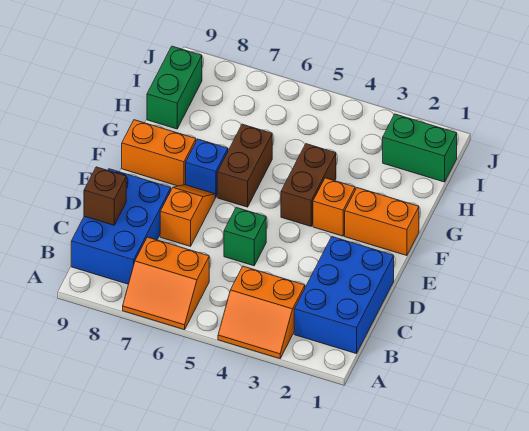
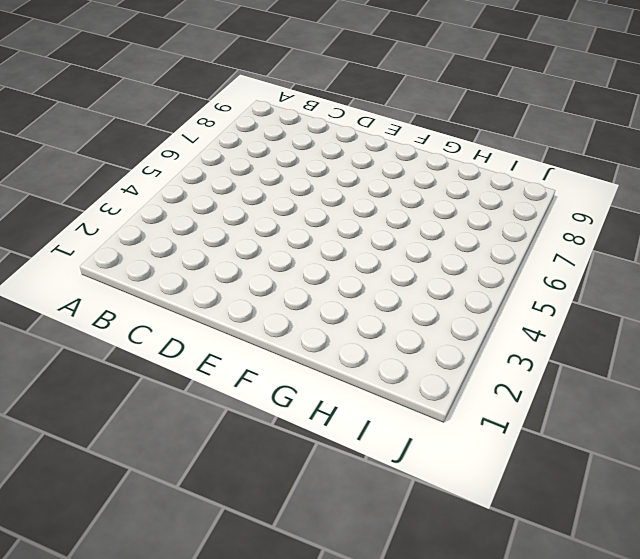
none -> orange 2x2 slope [218,266,305,359]
none -> orange 2x2 slope [123,237,209,330]
none -> blue 2x3 brick [294,237,394,354]

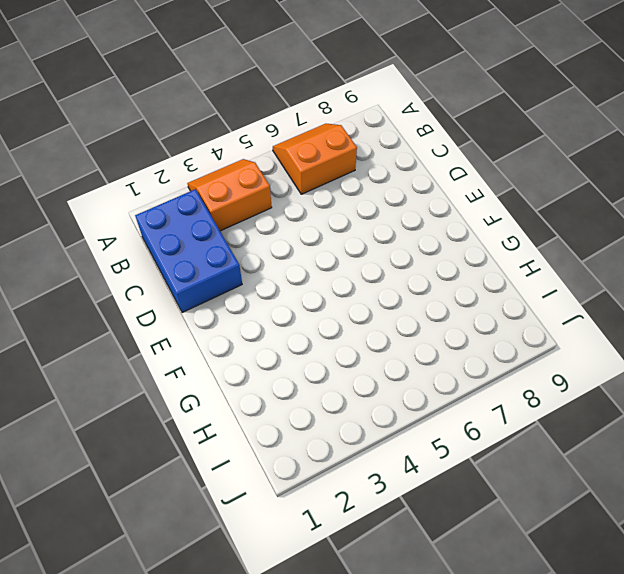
none -> blue 2x3 brick [71,169,171,284]
none -> green 1x1 brick [224,208,266,266]
none -> orange 1x2 slope [160,185,215,246]

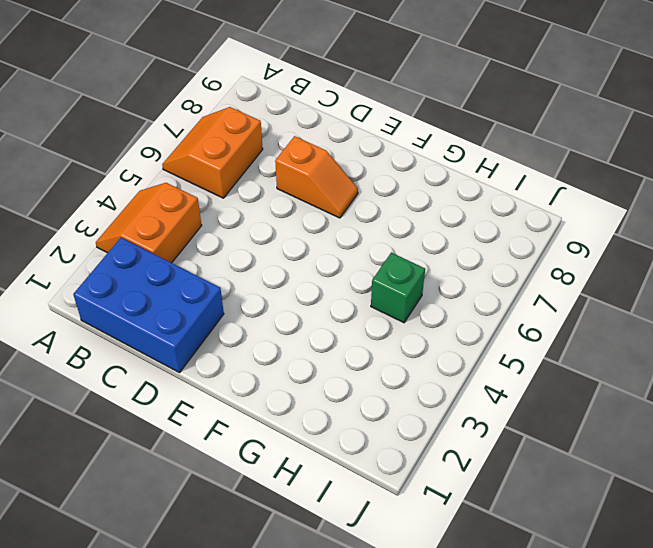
green 1x1 brick [371,253,425,323] -> green 1x1 brick moved to [224,208,266,266]
none -> blue 2x3 brick [71,169,171,284]
none -> orange 1x2 brick [345,188,419,256]
none -> orange 1x1 brick [313,178,355,236]

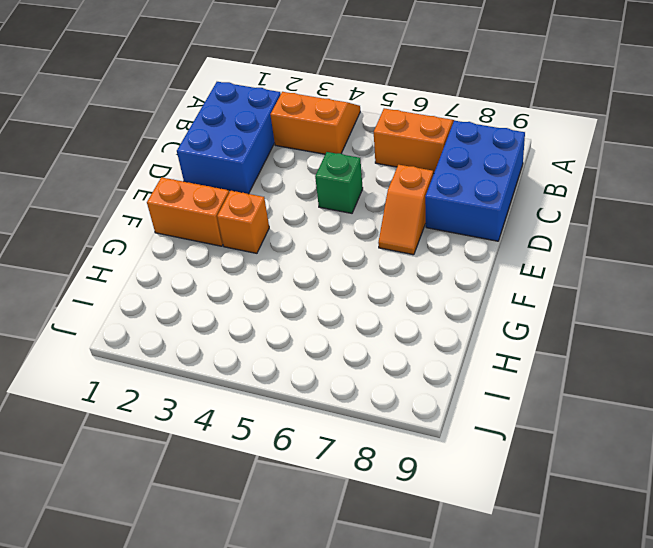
none -> brown 1x2 brick [281,144,336,226]
none -> brown 1x2 brick [217,124,272,207]
none -> blue 1x1 brick [186,139,228,197]

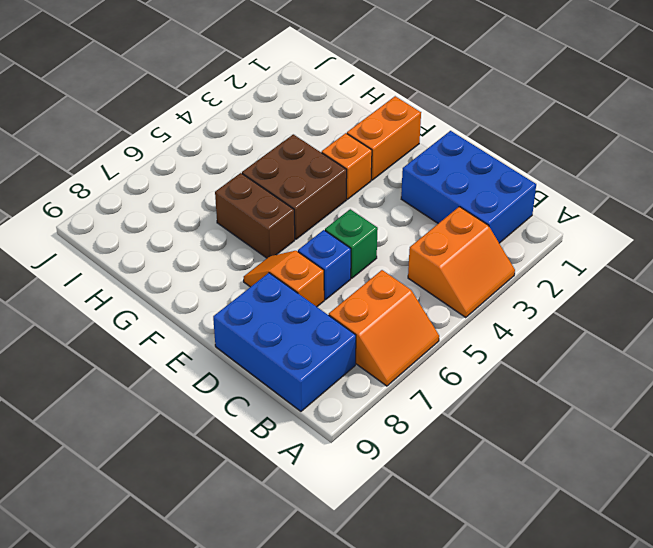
blue 1x1 brick [298,230,351,300] -> blue 1x1 brick moved to [186,139,228,197]
brown 2x2 brick [242,134,347,239] -> brown 1x2 brick [281,144,336,226]
none -> orange 1x2 brick [122,120,196,186]
none -> green 1x2 brick [147,46,202,129]
none -> green 1x2 brick [383,114,457,182]

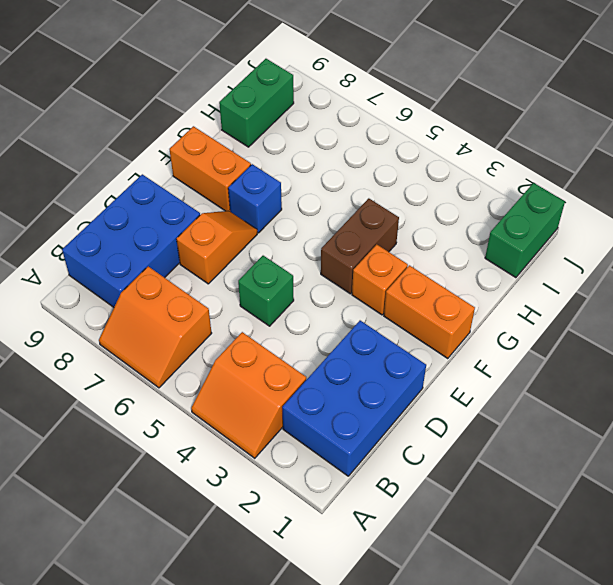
green 1x2 brick [485,183,565,278] -> green 1x2 brick turned to [383,114,457,182]
none -> brown 1x2 brick [217,124,272,207]
none -> brown 1x1 brick [84,167,126,225]

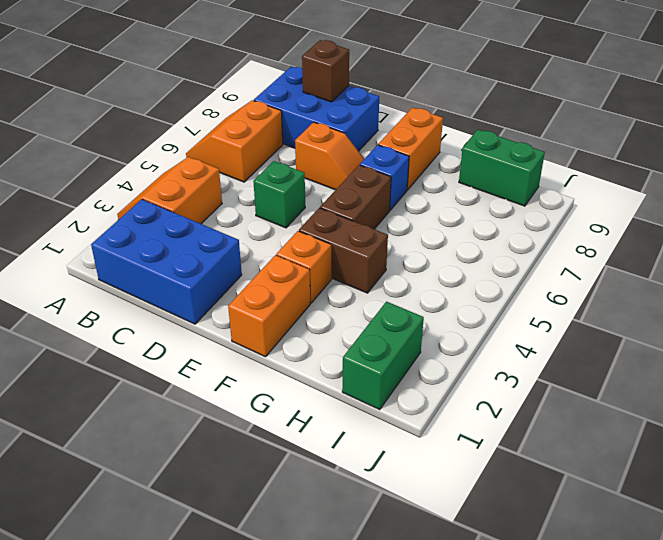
brown 1x2 brick [320,165,391,229] -> brown 1x2 brick turned to [217,124,272,207]

